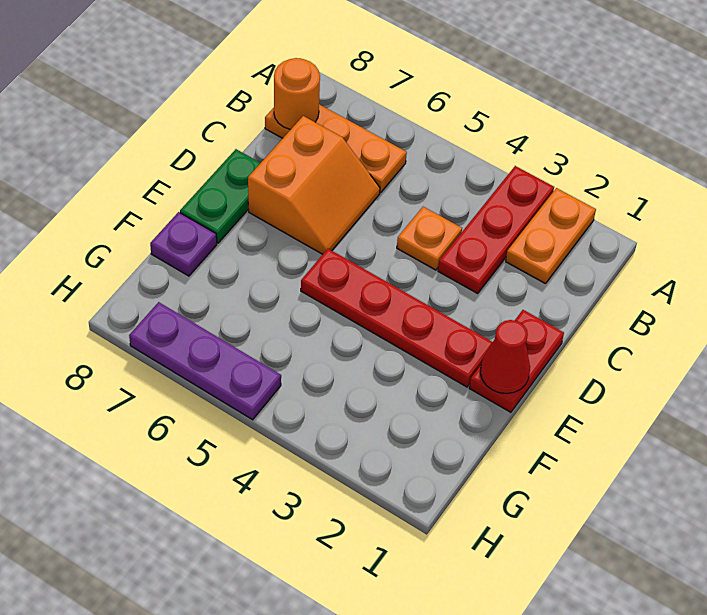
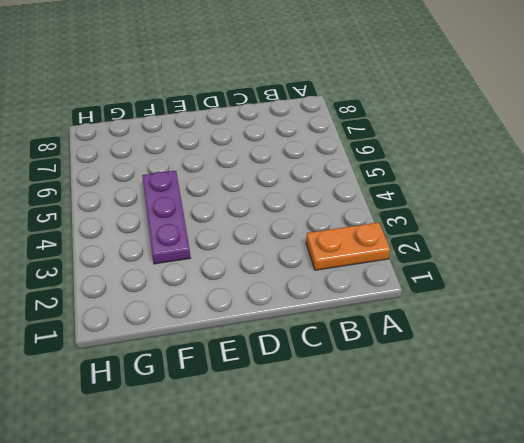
purple 1x3 plate [142,171,191,264] -> purple 1x3 plate moved to [129,302,281,420]
none -> red 1x3 plate [438,166,554,293]
none -> orange 1x3 plate [265,104,407,193]
none -> orange 1x1 plate [397,207,462,270]

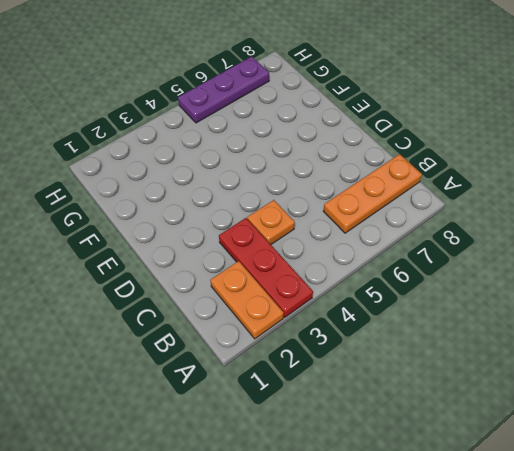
none -> orange 2x2 slope [248,116,380,254]
none -> red 1x2 plate [469,310,564,412]
none -> green 1x2 plate [180,149,260,243]

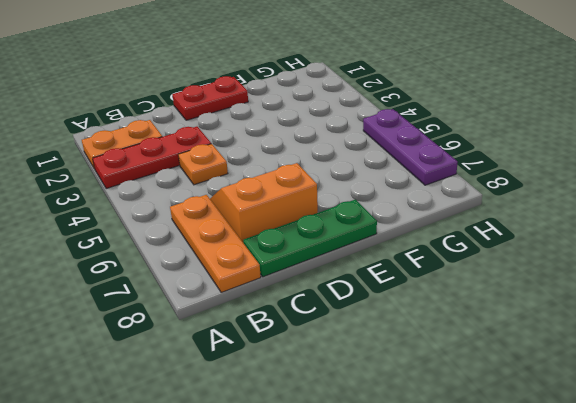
green 1x3 plate [243,199,377,277] -> green 1x2 plate [180,149,260,243]
none -> red 1x4 plate [301,249,493,387]
none -> purple 1x1 plate [150,212,217,276]
none -> orange 1x1 round brick [274,58,320,129]

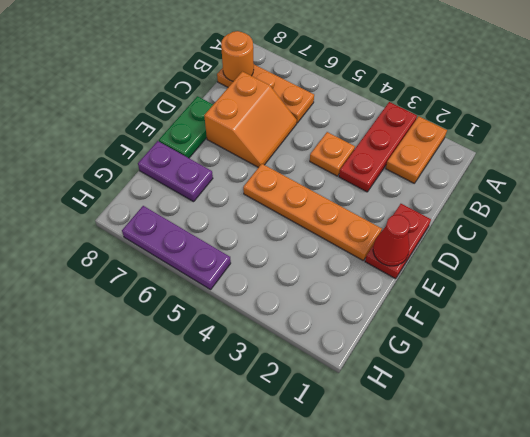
orange 1x4 plate [243,164,382,261] -> red 1x4 plate [301,249,493,387]
purple 1x2 plate [138,141,213,202] -> purple 1x1 plate [150,212,217,276]

